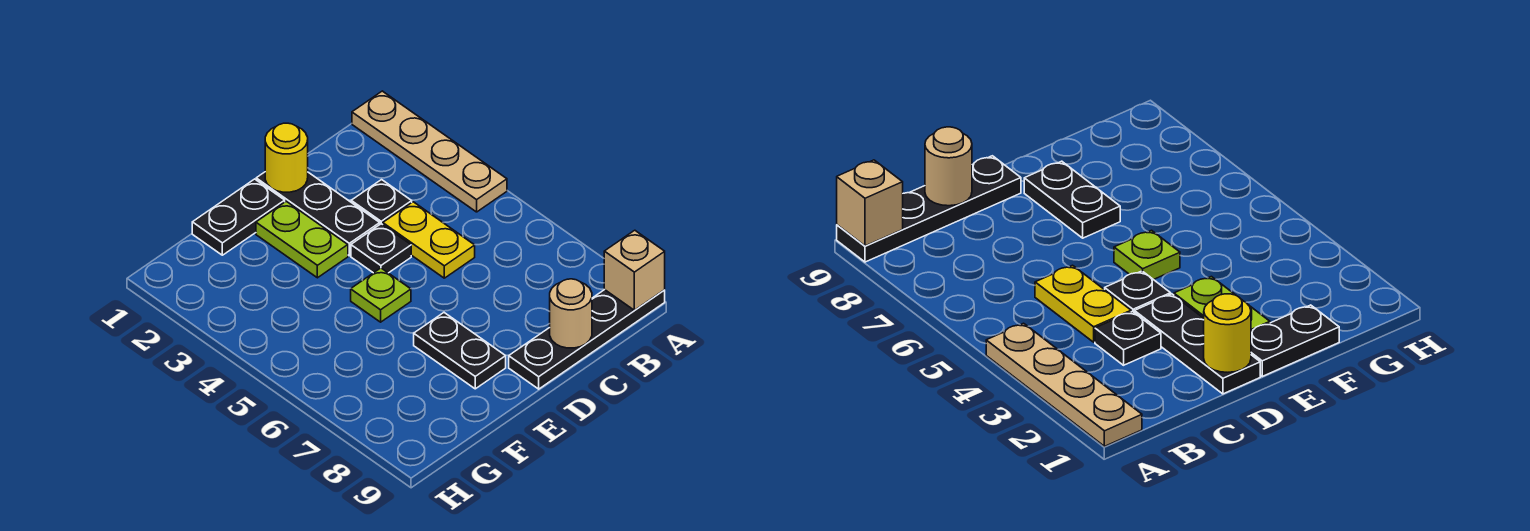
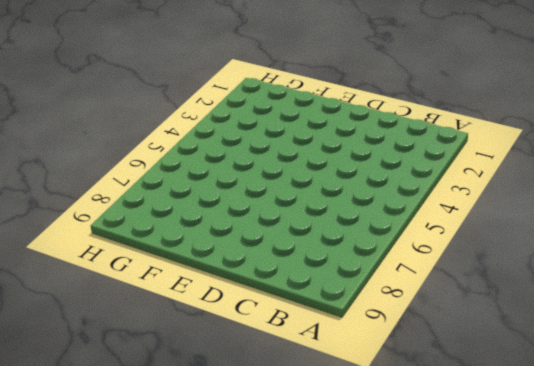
none -> tan 1x4 plate [352,91,507,212]
none -> black 1x4 plate [509,290,665,389]
none -> black 1x1 plate [351,180,412,224]

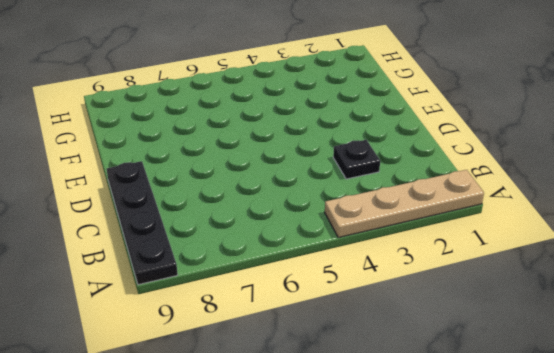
none -> yellow 1x2 plate [383,202,475,278]
none -> black 1x3 plate [256,172,380,256]
none -> black 1x1 plate [351,224,411,273]

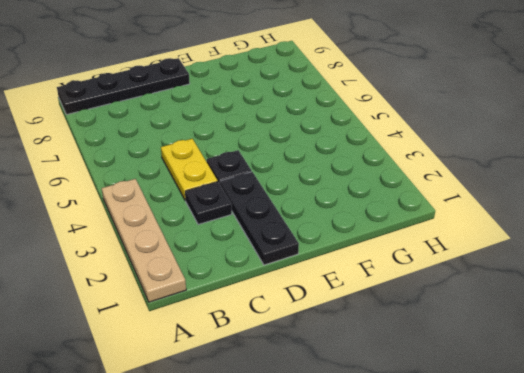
none -> black 1x2 plate [192,179,285,255]
none -> lime 1x2 plate [256,201,348,278]
none -> lime 1x1 plate [351,268,411,322]

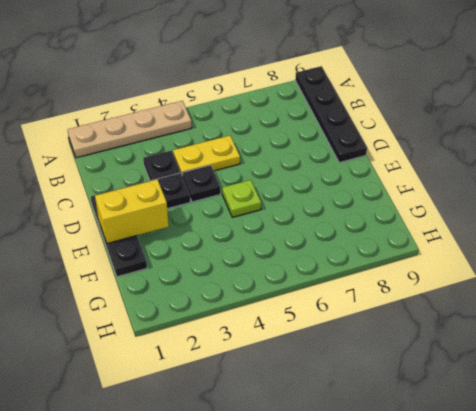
yellow 1x2 brick [95,179,169,243] -> none
none -> lime 1x2 plate [256,201,348,278]
none -> black 1x2 plate [414,313,506,389]
none -> tan 1x1 brick [604,230,665,310]

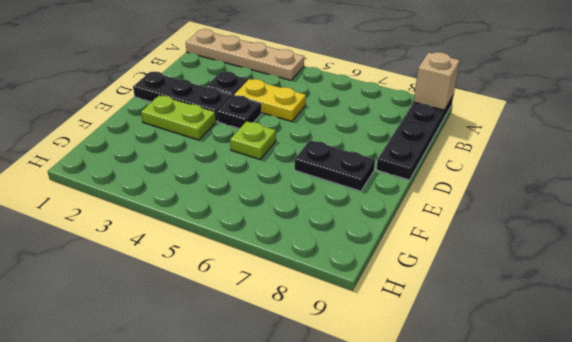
none -> black 1x2 plate [192,179,285,255]
none -> tan 1x1 round brick [550,279,592,348]
none -> yellow 1x1 round brick [265,123,308,192]

